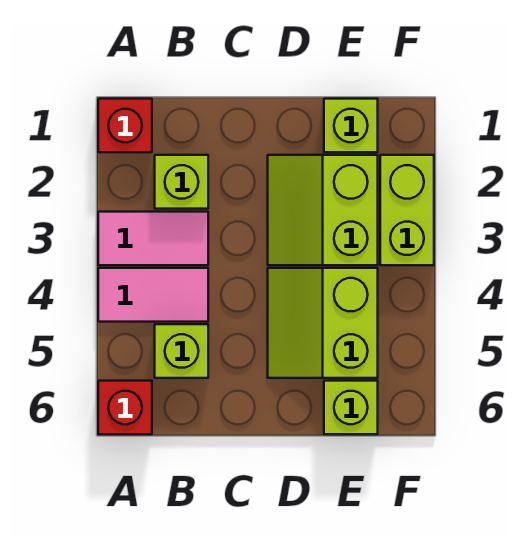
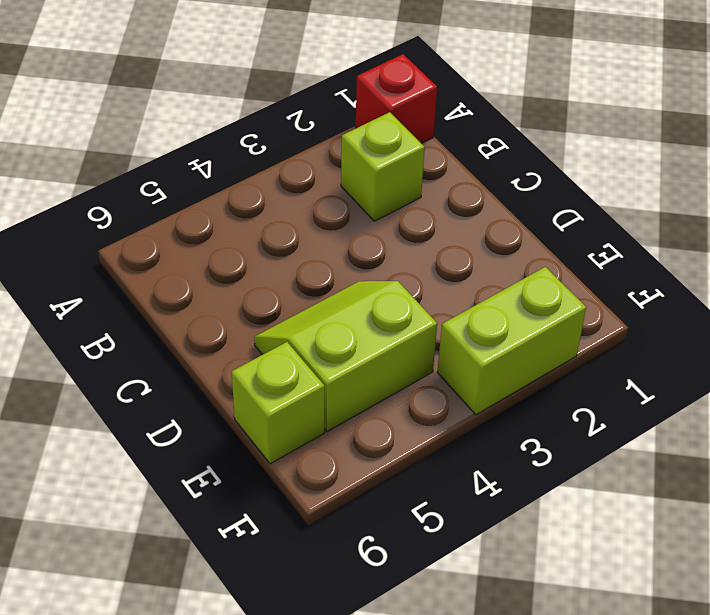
none -> pink 1x2 tile [98,212,208,265]
none -> pink 1x2 tile [98,268,208,322]

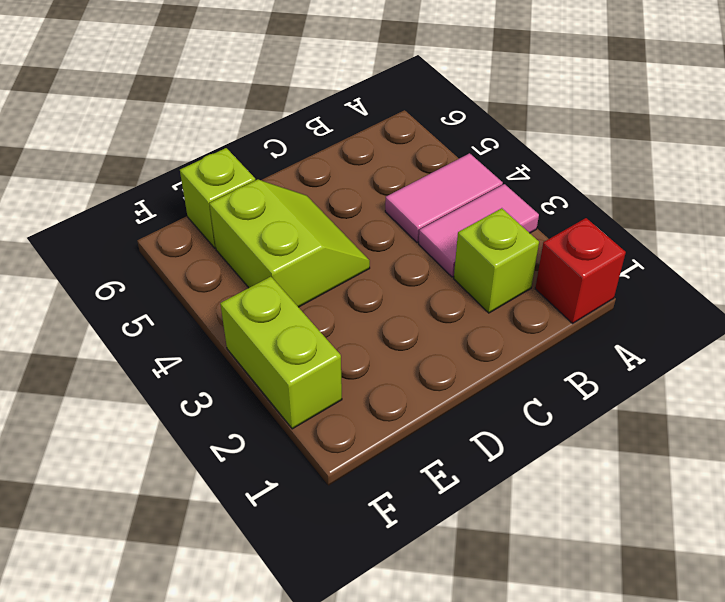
none -> red 1x1 brick [98,381,152,434]
none -> lime 1x1 brick [155,324,208,378]

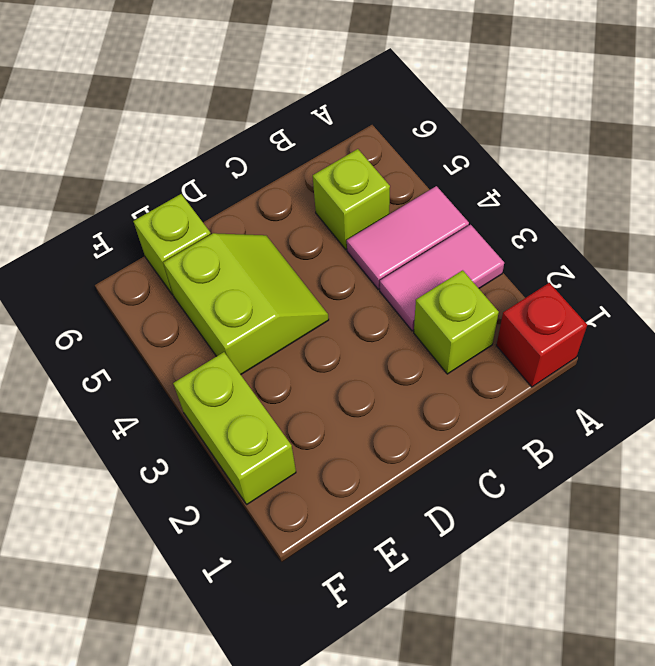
none -> red 1x1 brick [98,381,152,434]
none -> lime 2x2 slope [268,155,378,265]

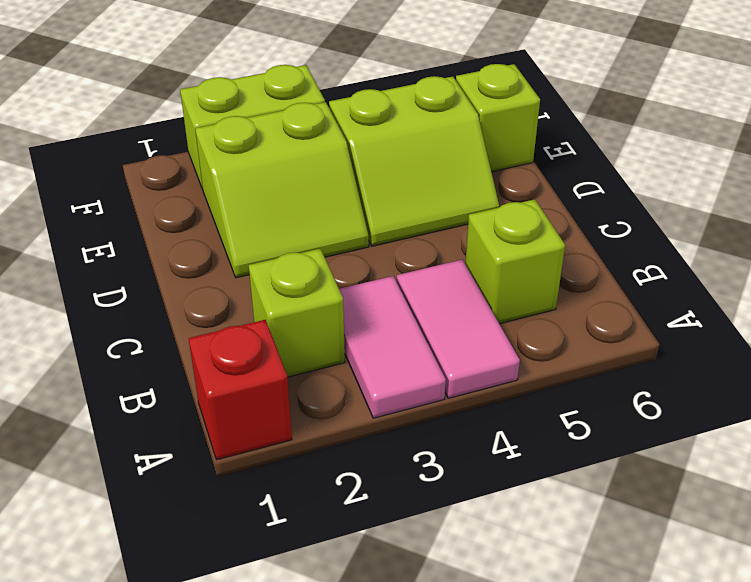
none -> red 1x1 brick [98,381,152,434]
none -> lime 1x1 brick [324,99,378,152]

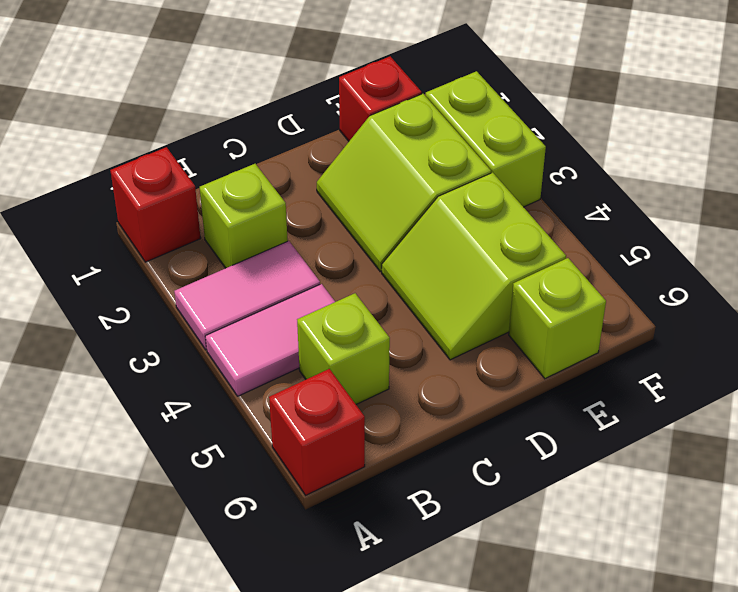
red 1x1 brick [339,56,422,141] -> lime 1x1 brick [324,99,378,152]

